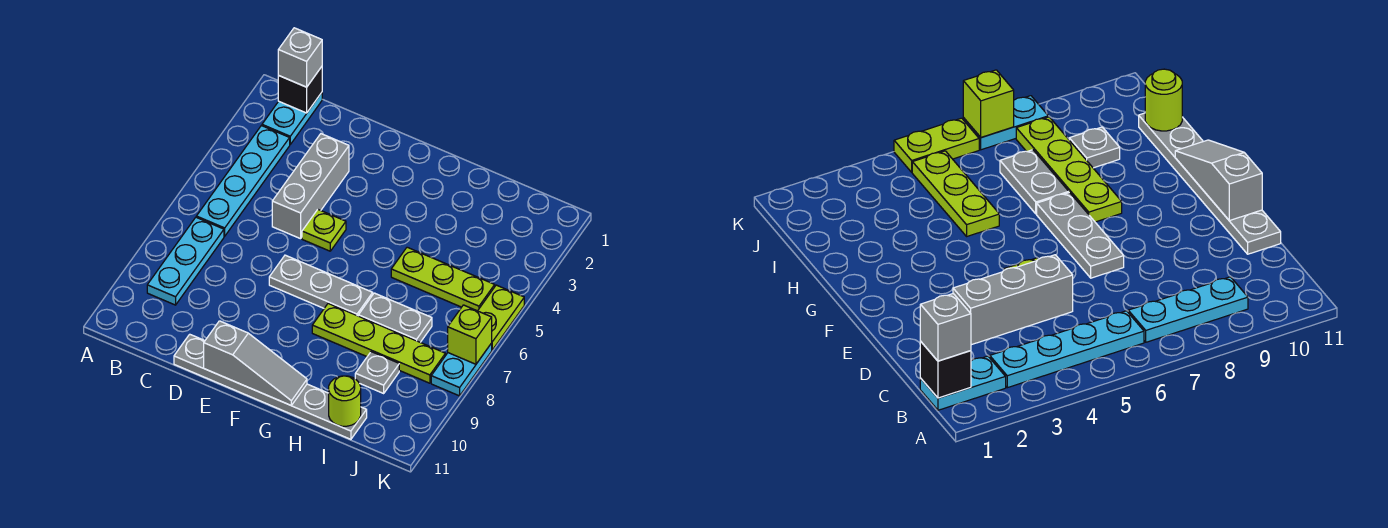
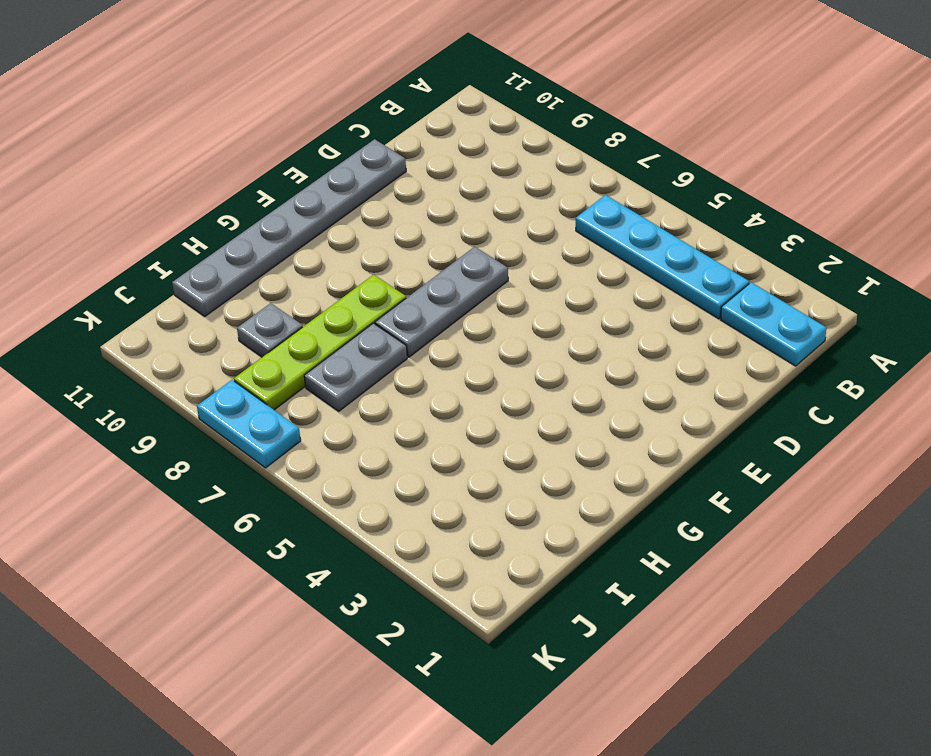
none -> cyan 1x3 plate [147,217,224,305]
none -> grey 1x3 brick [272,134,349,239]
none -> lime 1x1 plate [302,210,346,251]

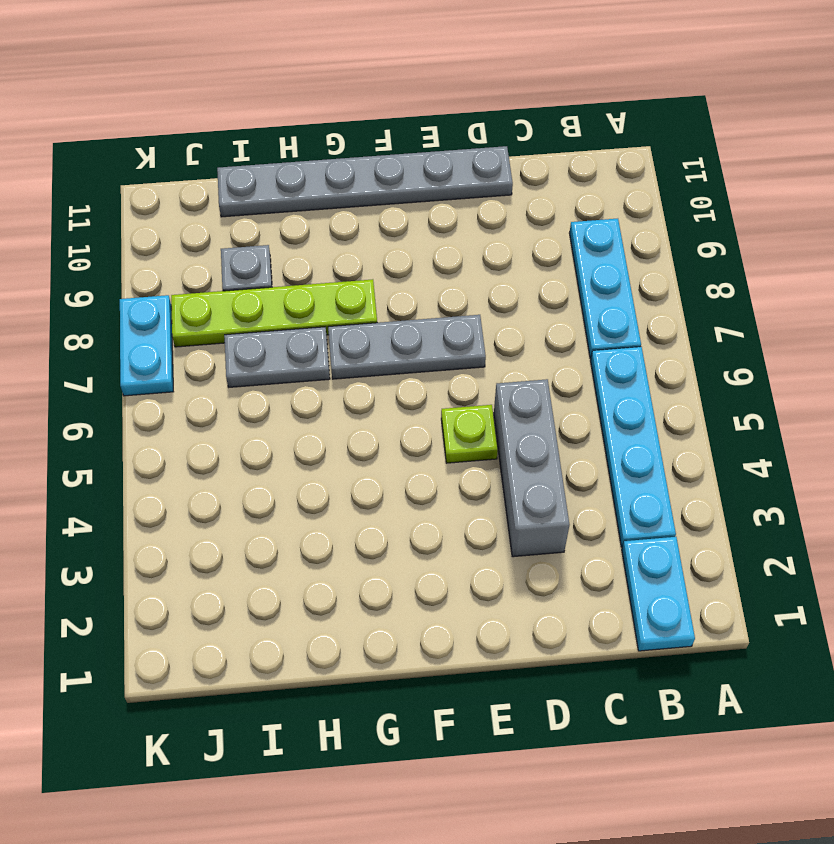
none -> lime 1x3 plate [391,247,495,311]
none -> lime 1x2 plate [478,285,524,350]
none -> black 1x1 brick [278,67,322,113]

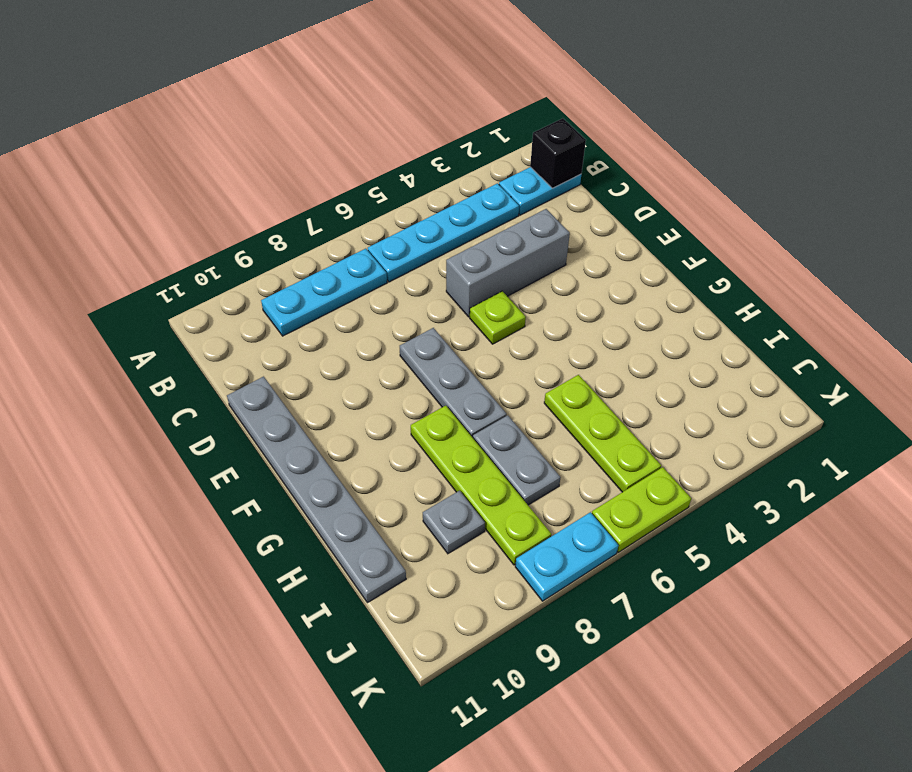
none -> grey 1x3 slope [204,321,307,405]
none -> lime 1x1 round brick [329,376,361,426]
none -> lime 1x1 brick [448,305,492,364]

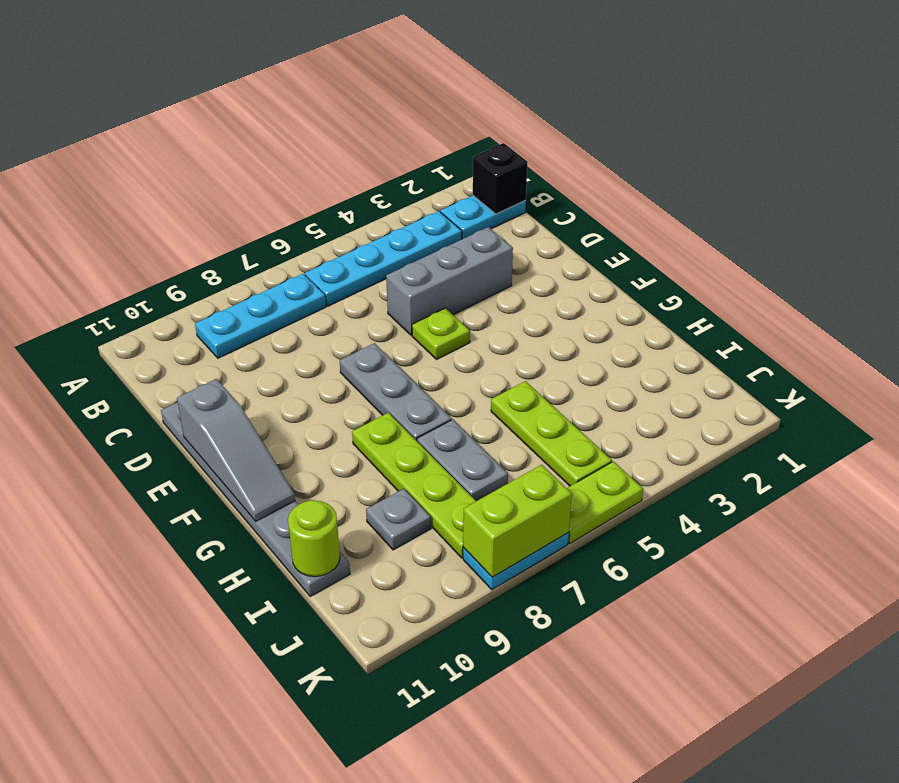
lime 1x2 brick [463,465,572,577] -> lime 1x1 brick [448,305,492,364]
none -> grey 1x1 brick [278,28,322,87]

